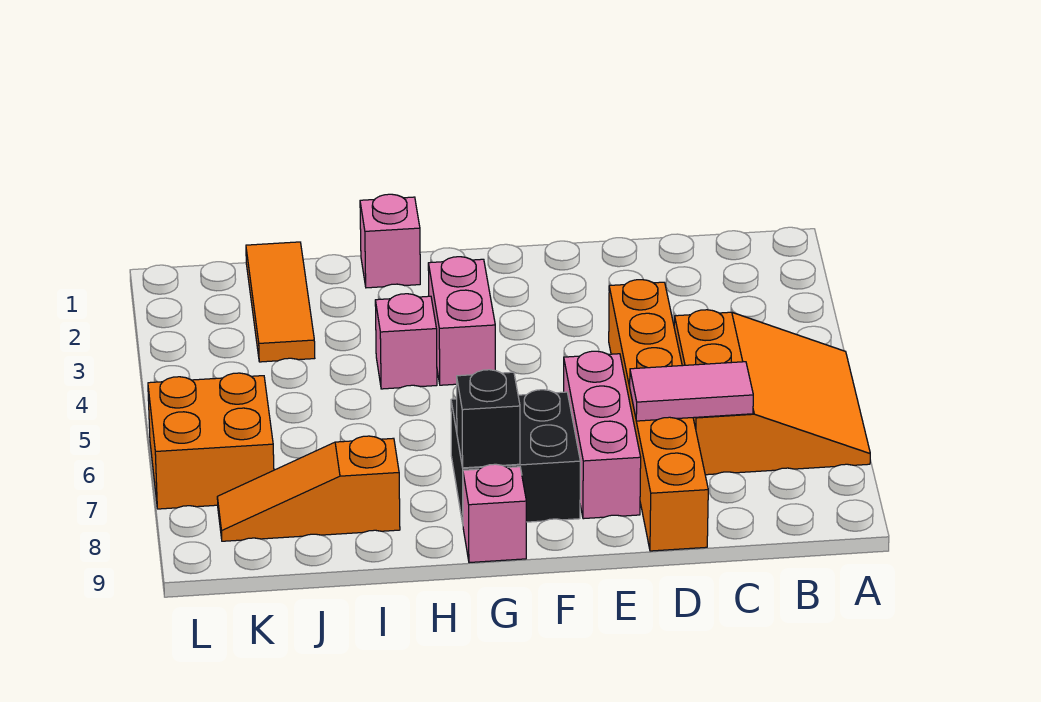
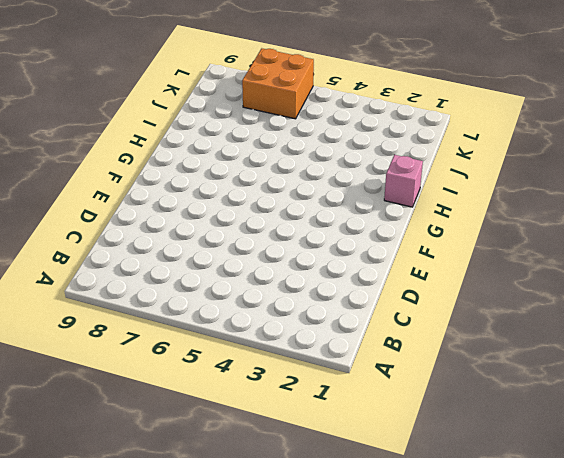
none -> orange 3x3 slope [674,310,870,475]
none -> orange 1x6 brick [609,280,708,551]
none -> pink 1x3 brick [564,351,641,519]

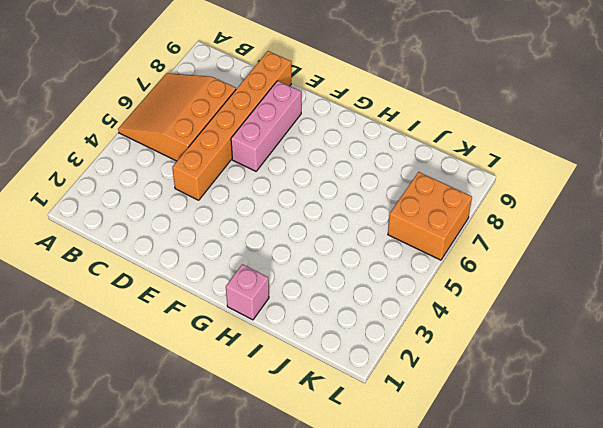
none -> black 2x2 brick [451,390,580,524]
none -> pink 1x2 brick [428,257,495,385]
none -> pink 1x1 brick [463,464,526,563]

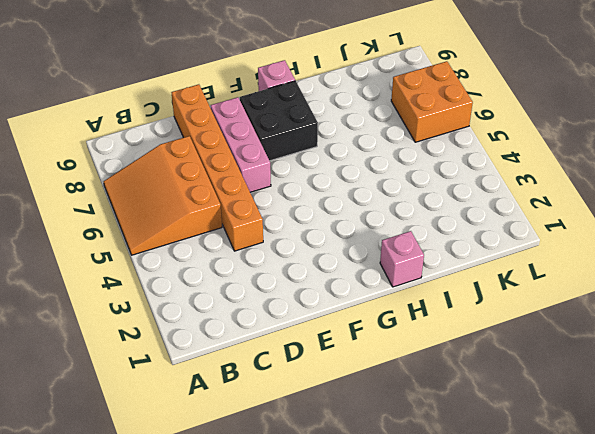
none -> pink 1x2 brick [428,257,495,385]
none -> pink 1x1 brick [375,294,437,389]
none -> orange 1x3 slope [217,436,400,541]

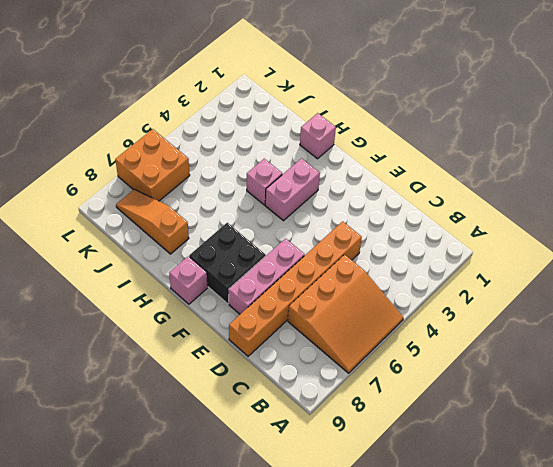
none -> orange 1x3 tile [246,242,315,362]
none -> pink 1x2 tile [630,362,753,421]
none -> black 1x1 brick [457,370,520,468]

